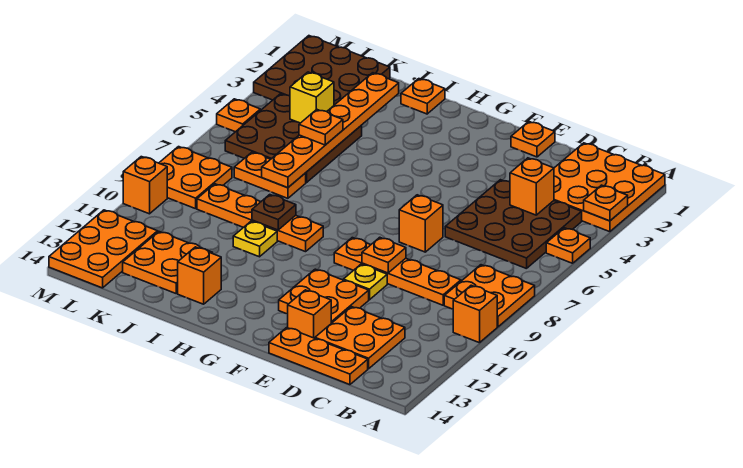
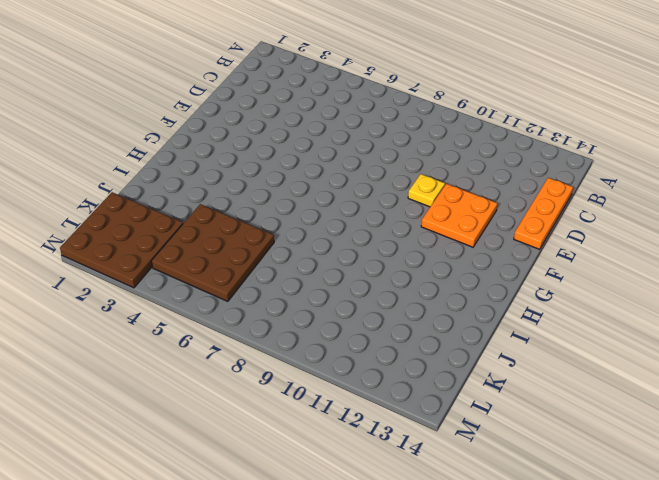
none -> orange 3x3 plate [554,143,665,232]
none -> orange 1x1 plate [546,228,590,263]
none -> orange 2x2 plate [444,265,535,327]
none -> orange 1x1 brick [453,285,497,343]

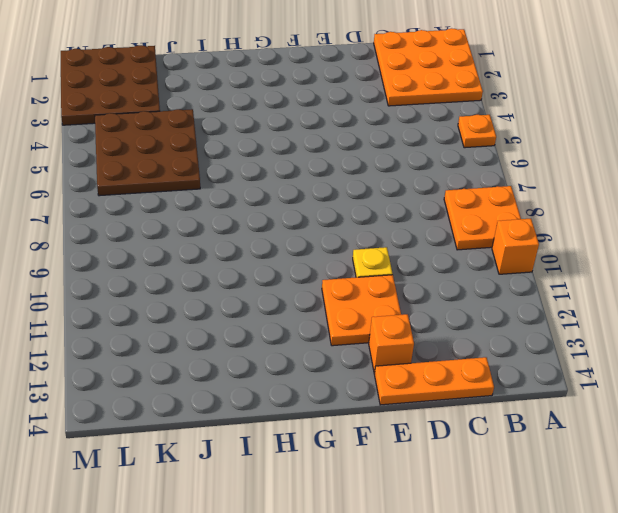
none -> brown 3x3 plate [445,180,582,269]
none -> orange 1x4 plate [334,238,461,305]
none -> orange 2x2 plate [315,307,405,369]
none -> orange 1x1 plate [511,121,555,157]

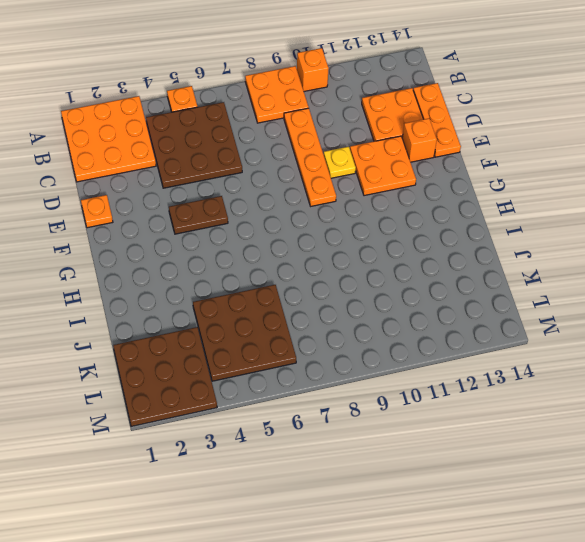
brown 1x2 plate [169,196,228,234] -> none
none -> orange 1x1 brick [399,195,443,252]
none -> orange 1x4 plate [197,184,323,252]
none -> orange 1x1 plate [401,79,445,114]
none -> yellow 1x1 plate [233,221,277,257]

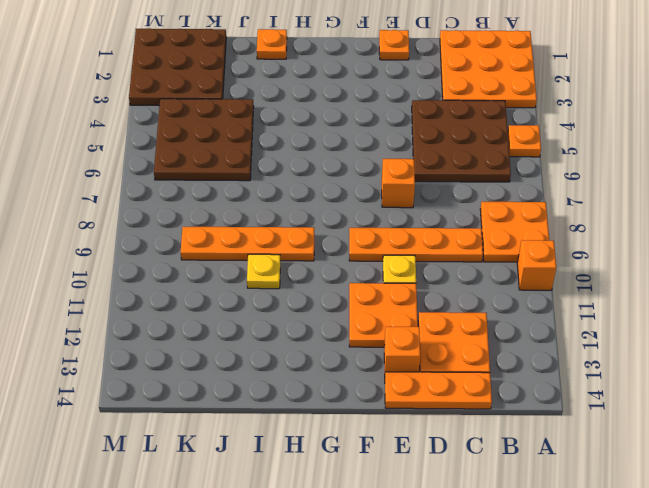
none -> orange 1x1 brick [178,247,221,304]
none -> orange 1x2 plate [234,152,306,198]
none -> orange 2x2 plate [123,232,213,293]
none -> orange 2x2 plate [159,147,232,209]

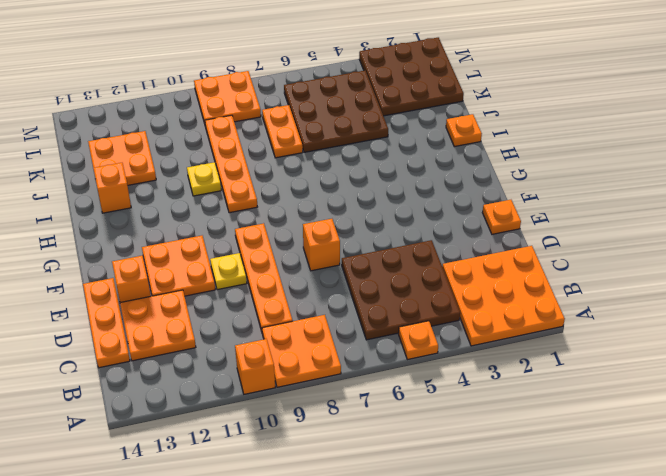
none -> orange 2x3 plate [49,210,158,288]
none -> orange 1x1 plate [217,99,260,132]
none -> orange 1x1 brick [123,157,167,214]
none -> orange 1x1 plate [584,185,628,221]

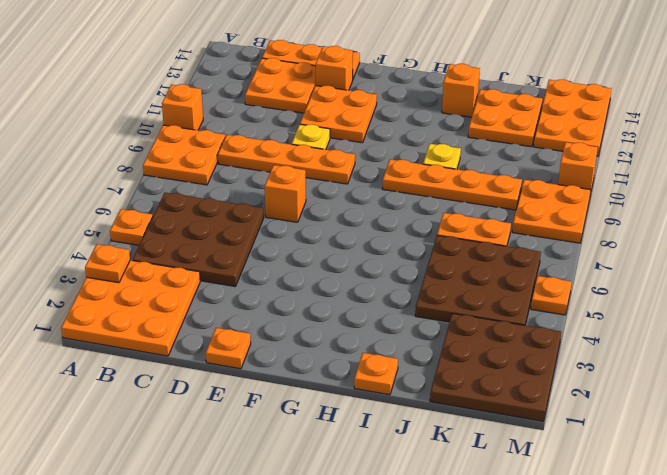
none -> orange 1x1 brick [510,158,554,215]
none -> orange 1x1 plate [362,237,406,273]
none -> brown 1x1 plate [252,195,296,230]
none -> orange 1x6 plate [262,73,399,188]

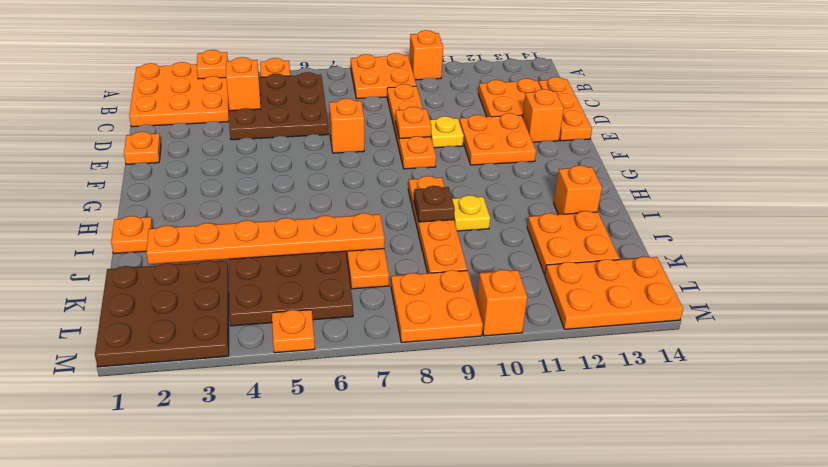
none -> yellow 1x1 brick [290,72,334,123]
none -> orange 1x1 plate [299,109,343,145]

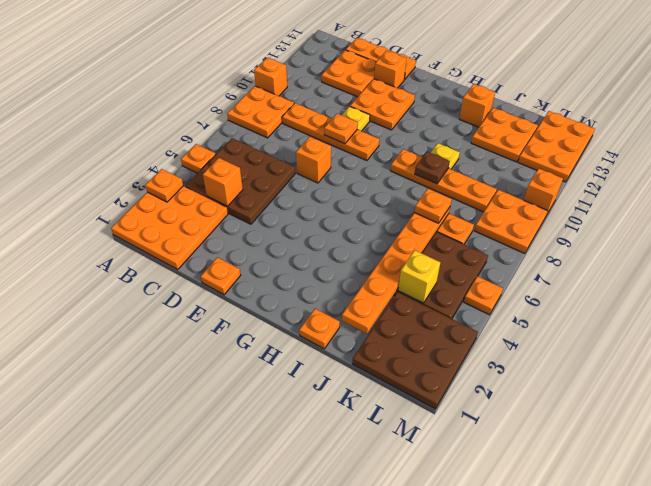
orange 1x1 plate [414,189,452,223] -> orange 1x1 plate moved to [299,109,343,145]

